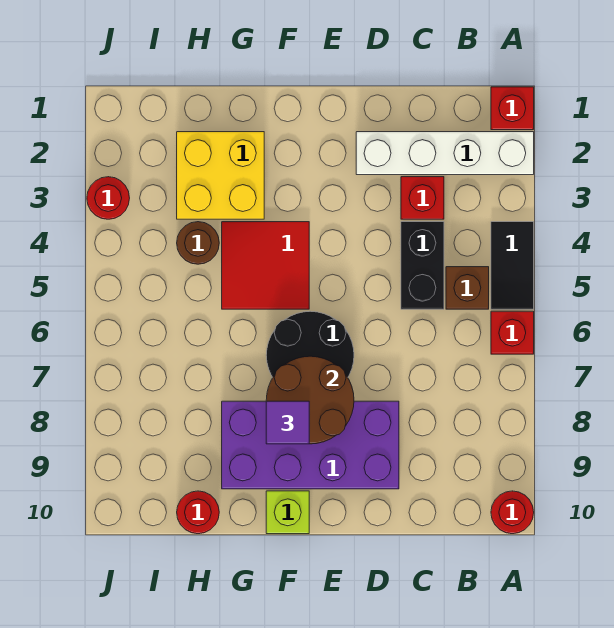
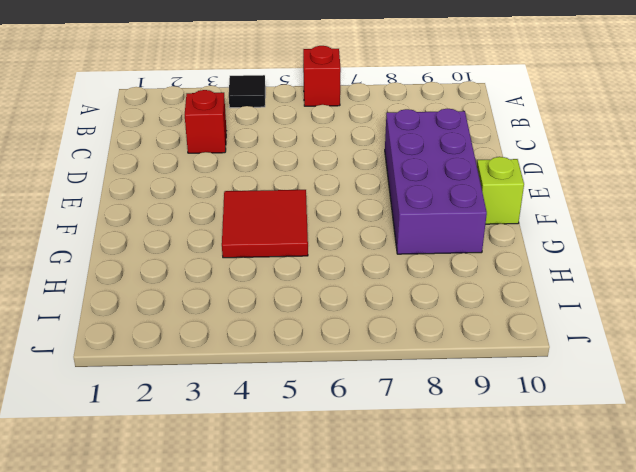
black 1x1 tile [229,75,265,108] -> black 1x2 tile [491,222,534,309]
none -> red 1x1 brick [491,87,534,130]
none -> white 1x4 brick [356,132,534,175]
none -> red 1x1 round brick [491,491,534,534]

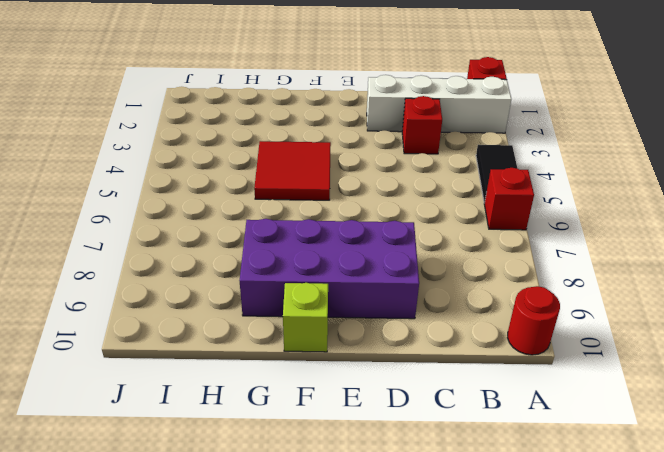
none -> brown 1x1 brick [446,267,489,309]
none -> black 1x2 brick [401,222,444,309]
none -> black 2x2 round brick [266,311,354,377]

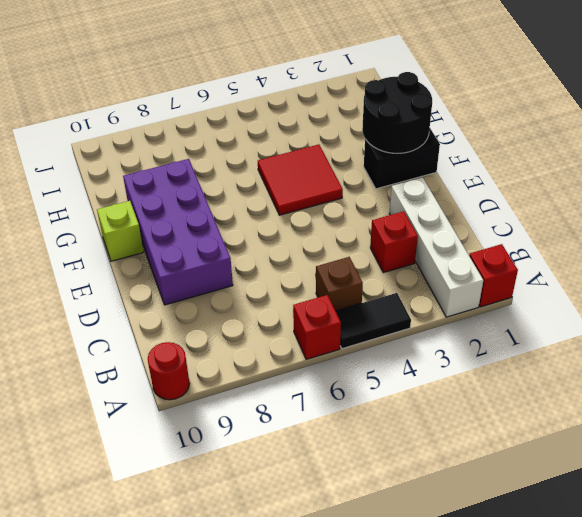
black 1x2 brick [364,129,440,189] -> black 1x2 brick moved to [401,222,444,309]
black 2x2 round brick [362,72,432,153] -> black 2x2 round brick moved to [266,311,354,377]
none -> yellow 2x2 brick [177,132,264,219]
none -> brown 1x1 round brick [177,222,219,264]
none -> red 1x1 round brick [177,491,219,534]

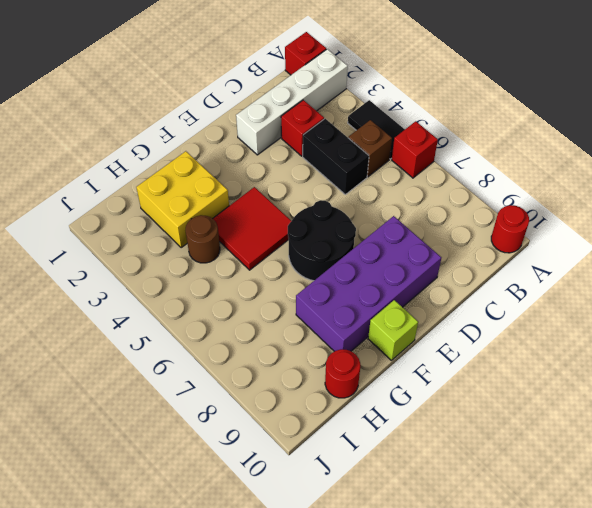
none -> red 1x1 round brick [87,177,130,219]
none -> brown 2x2 round brick [266,356,354,444]
none -> purple 1x1 tile [266,401,309,444]

